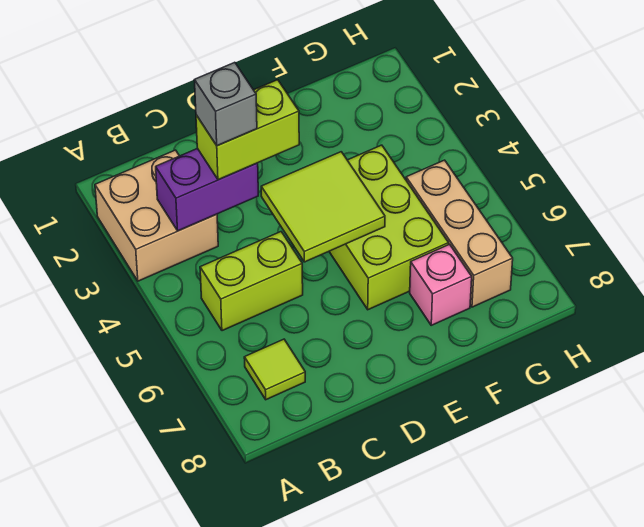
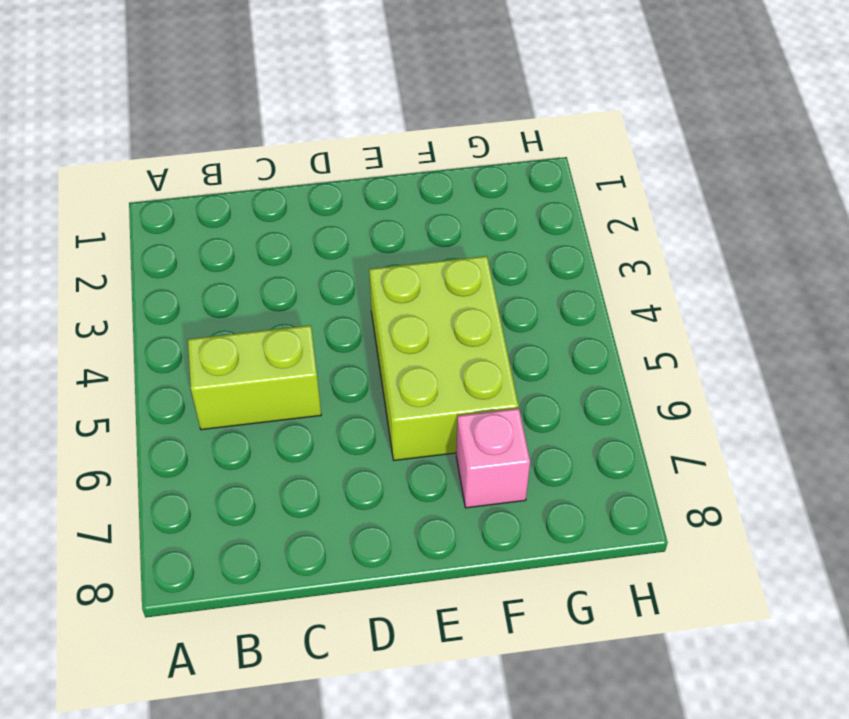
none -> tan 2x2 brick [95,150,218,281]
none -> lime 1x1 tile [244,339,305,400]

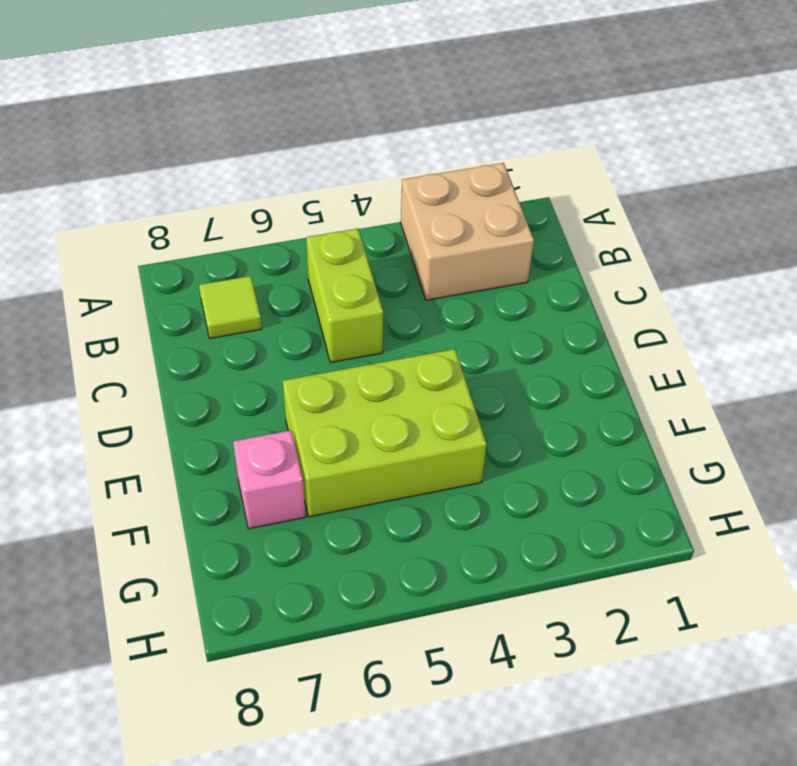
none -> tan 1x3 brick [406,160,513,307]
none -> purple 1x2 brick [156,149,258,231]

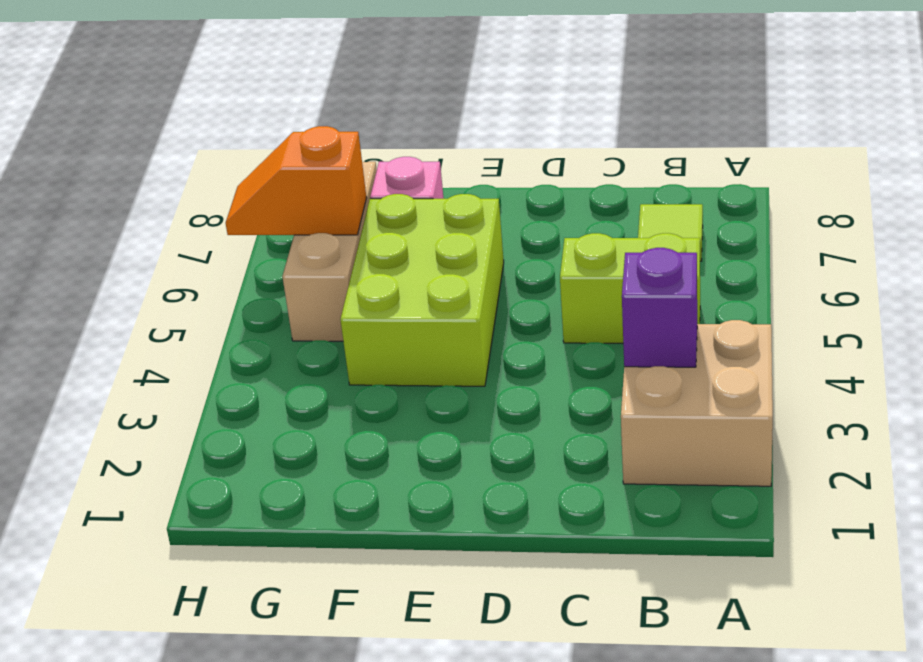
purple 1x1 brick [622,248,697,367] -> purple 1x2 brick [156,149,258,231]
orange 1x2 slope [226,126,367,235] -> none
none -> lime 2x2 tile [261,152,385,262]
none -> lime 1x2 brick [196,80,299,180]

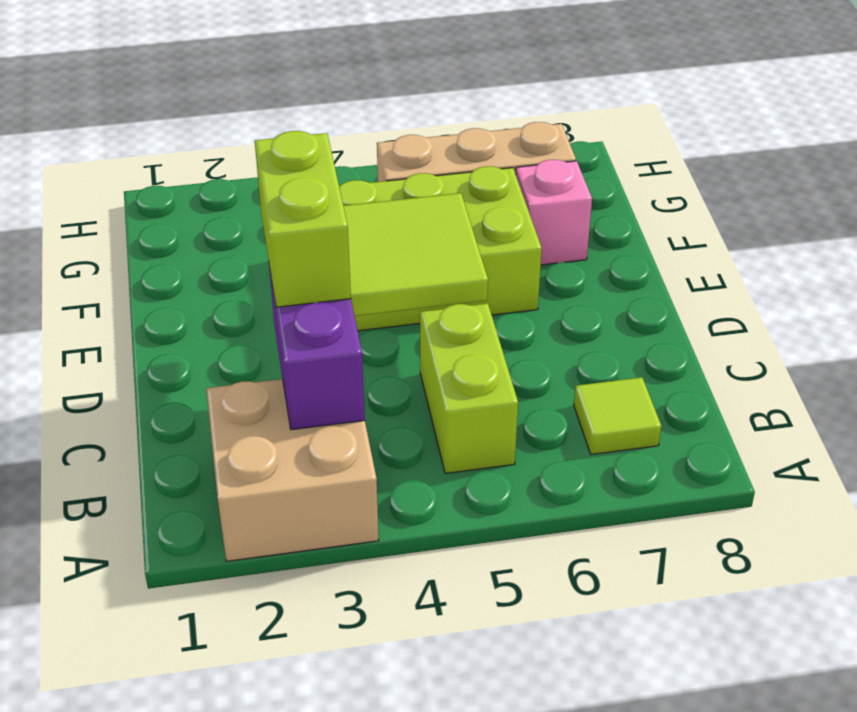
none -> grey 1x1 brick [194,62,257,146]

